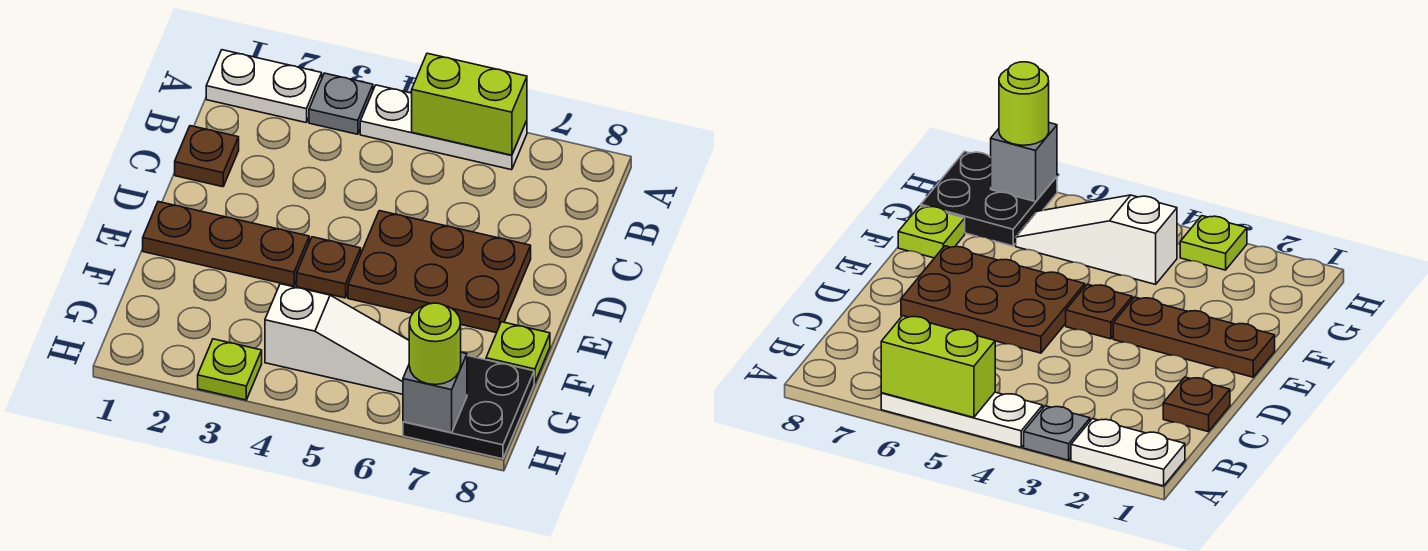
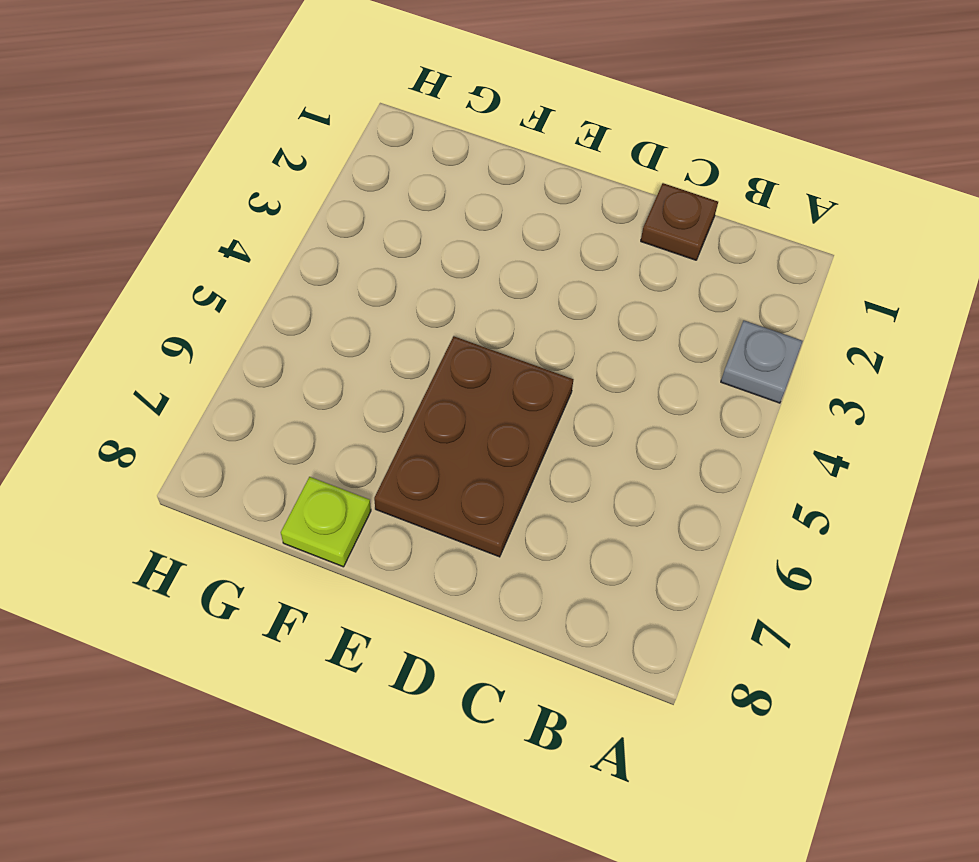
none -> white 1x2 plate [206,50,322,122]
none -> white 1x3 plate [360,85,527,170]
none -> brown 1x3 plate [143,202,309,286]

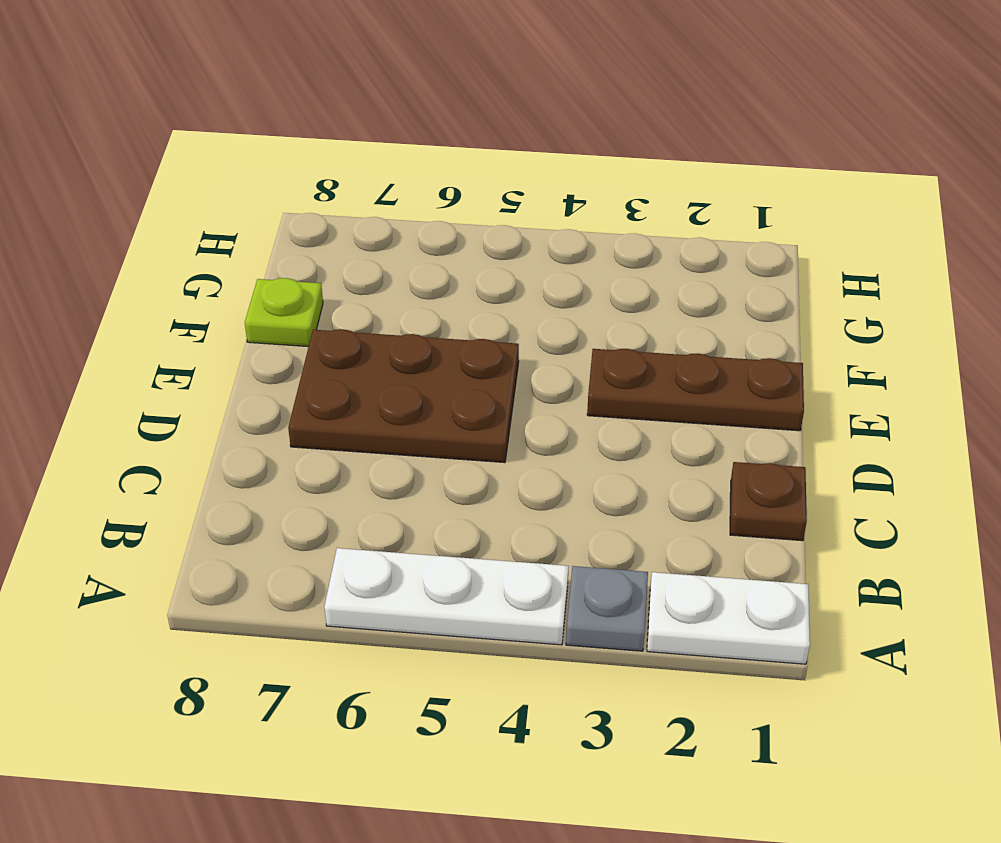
none -> brown 1x1 plate [297,237,361,298]
none -> white 1x3 slope [265,284,409,394]
none -> black 2x2 plate [403,356,534,459]

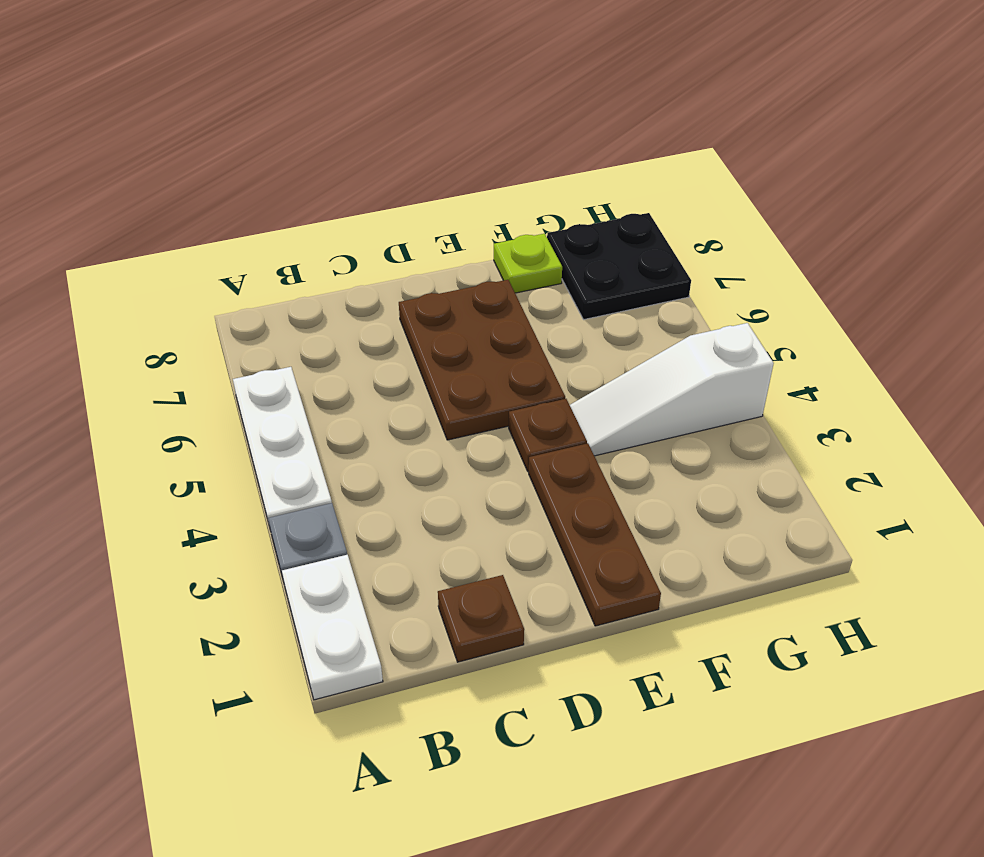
white 1x3 slope [570,323,774,456] -> white 1x3 slope turned to [265,284,409,394]
none -> lime 1x1 plate [198,339,262,400]
none -> lime 1x2 brick [412,53,527,155]
none -> grey 1x1 brick [403,352,467,433]

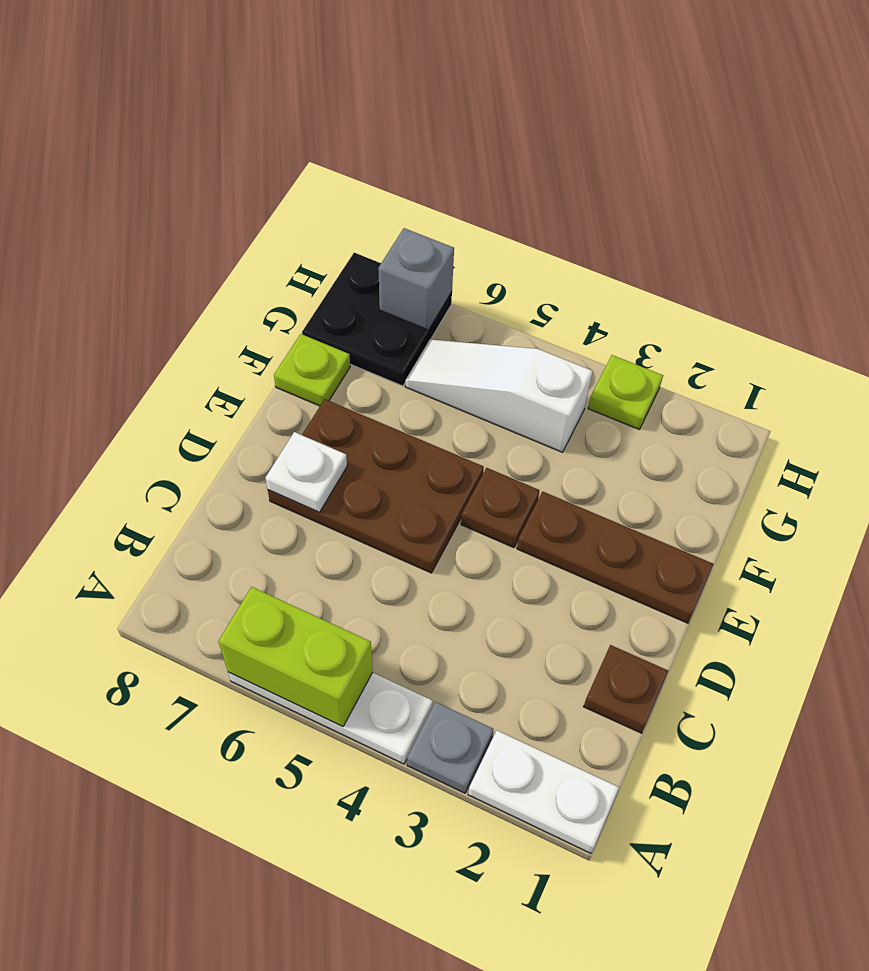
white 1x1 plate [266,432,347,512] -> none
none -> lime 1x1 round brick [409,303,461,385]

